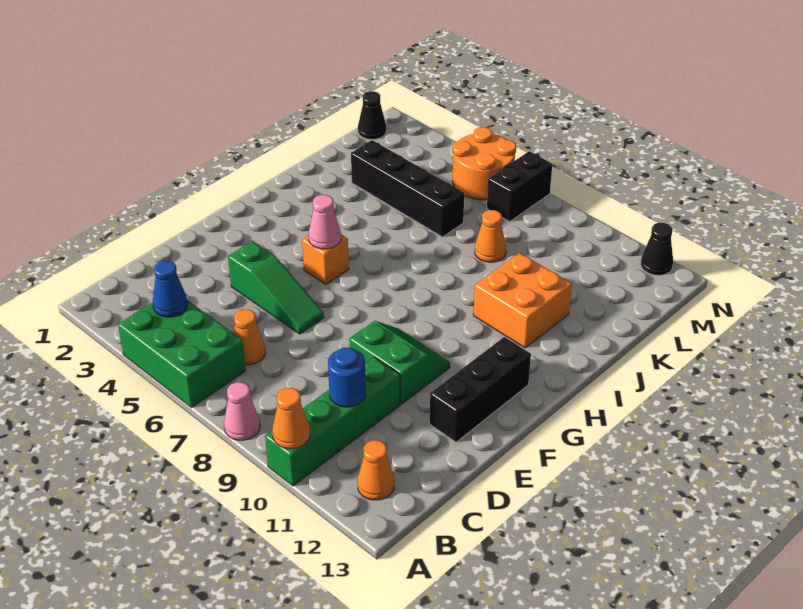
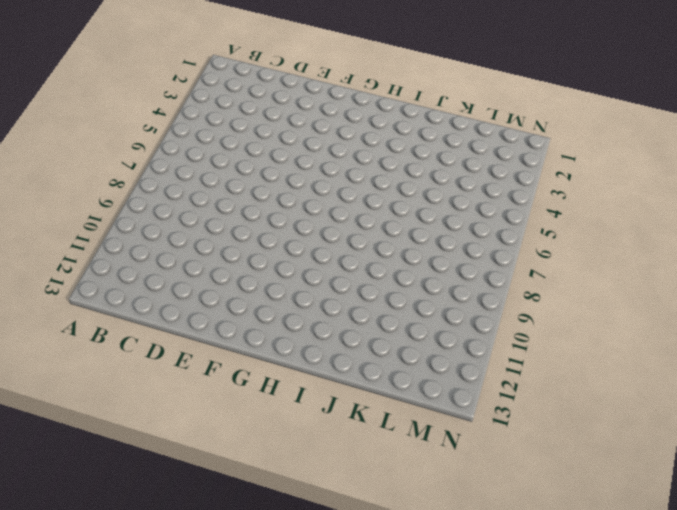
none -> green 2x3 brick [118,300,246,407]
none -> pink 1x1 cone [224,382,260,440]
none -> green 1x4 brick [265,357,400,486]

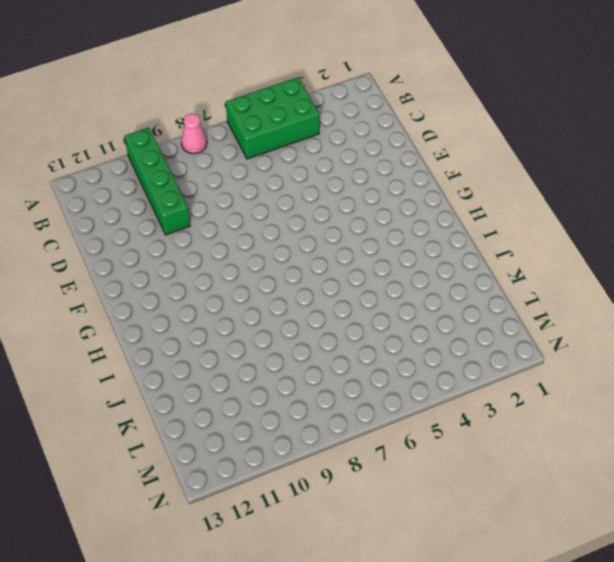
none -> orange 1x1 cone [357,440,394,500]
none -> orange 1x1 cone [234,309,265,365]
none -> green 1x3 slope [228,241,324,334]

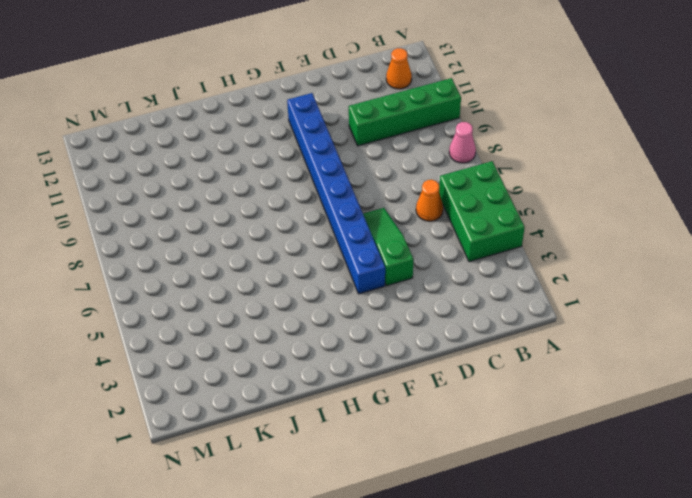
blue 1x8 brick [287,93,385,294] -> green 2x2 slope [349,321,450,404]
none -> black 1x3 brick [430,337,531,442]
none -> orange 1x1 brick [302,235,349,284]
none -> orange 2x2 brick [473,253,572,348]

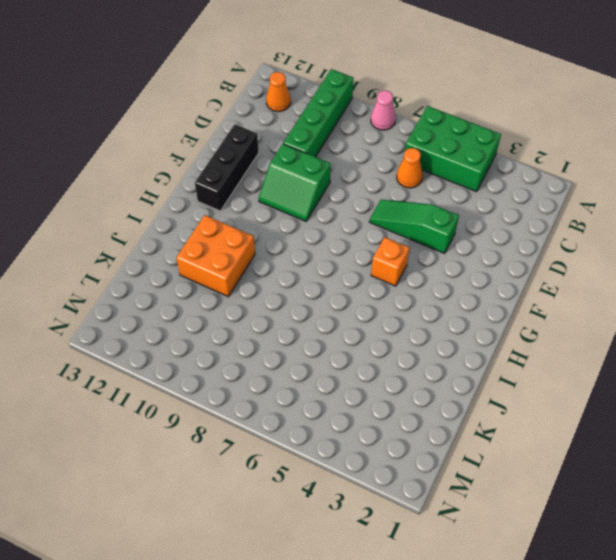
none -> black 1x4 brick [351,140,464,237]
none -> orange 1x1 cone [475,210,506,262]
none -> black 1x1 cone [358,91,386,139]

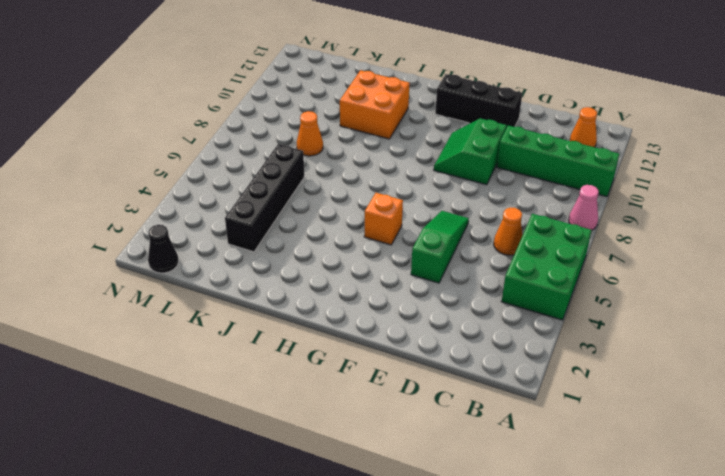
none -> orange 2x2 round brick [452,127,516,200]
none -> black 1x2 brick [487,151,552,222]
none -> black 1x1 cone [641,223,673,275]

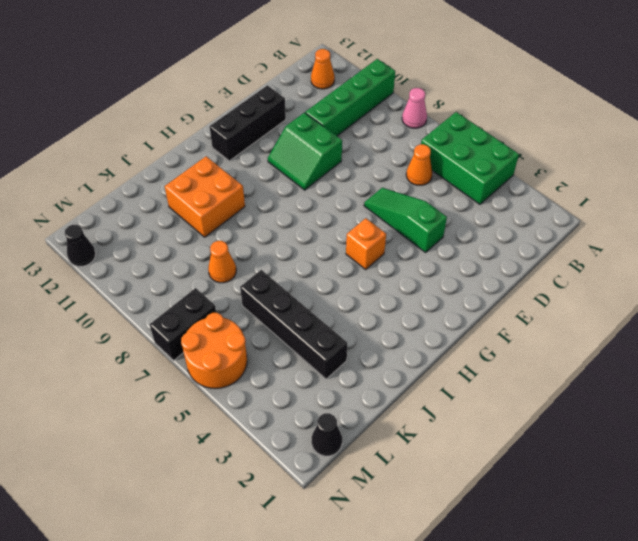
none -> orange 1x1 cone [272,388,310,449]
none -> blue 1x1 cone [153,261,188,317]
none -> blue 1x1 round brick [328,348,366,407]

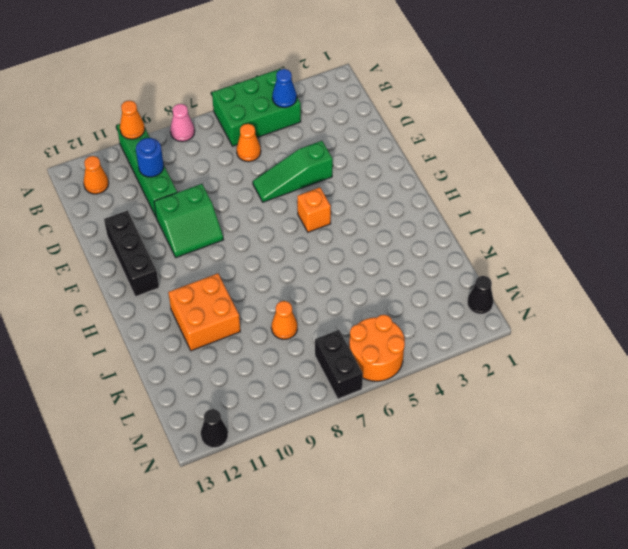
none -> black 1x4 brick [351,140,464,237]
none -> pink 1x1 cone [309,195,341,249]

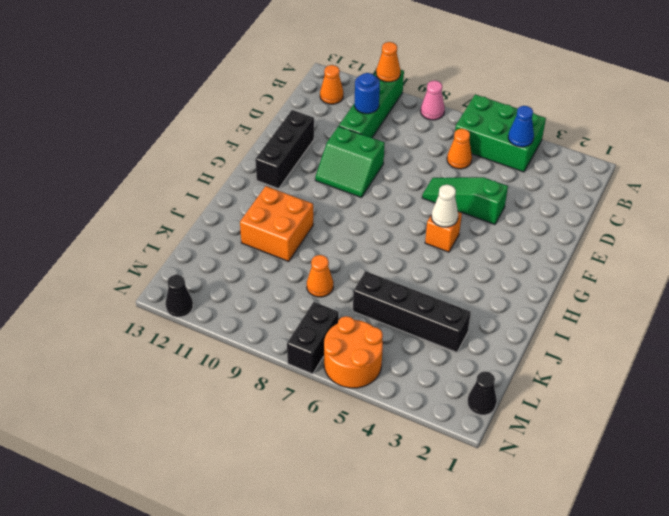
white 1x1 cone [431,185,458,227] -> pink 1x1 cone [309,195,341,249]

